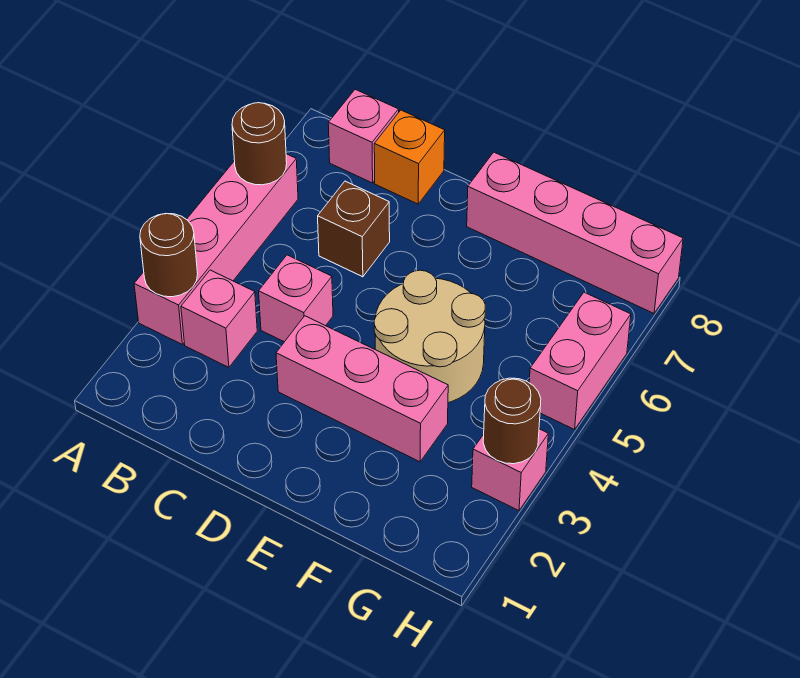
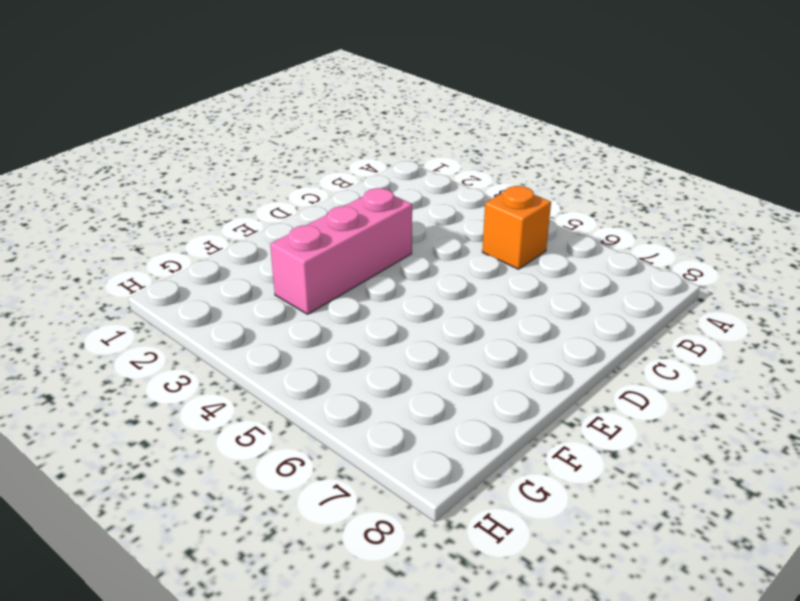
orange 1x1 brick [482,186,551,269] -> orange 1x1 brick moved to [374,110,445,204]
none -> pink 1x4 brick [134,154,298,344]
none -> pink 1x1 brick [181,270,257,367]
none -> pink 1x1 brick [328,89,399,183]

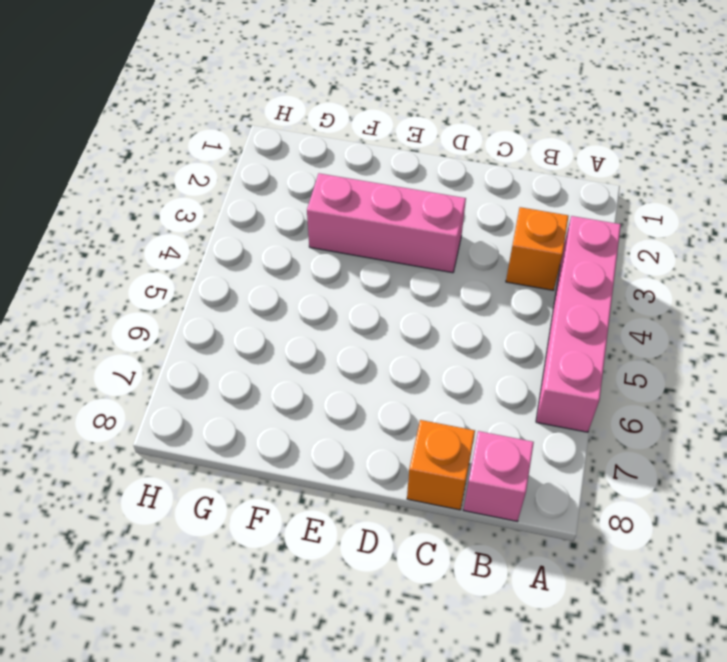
orange 1x1 brick [506,207,569,290] -> pink 1x1 brick [181,270,257,367]
none -> pink 1x1 brick [259,255,333,342]
none -> brown 1x1 brick [318,181,390,277]
none -> tan 2x2 round brick [374,270,485,403]

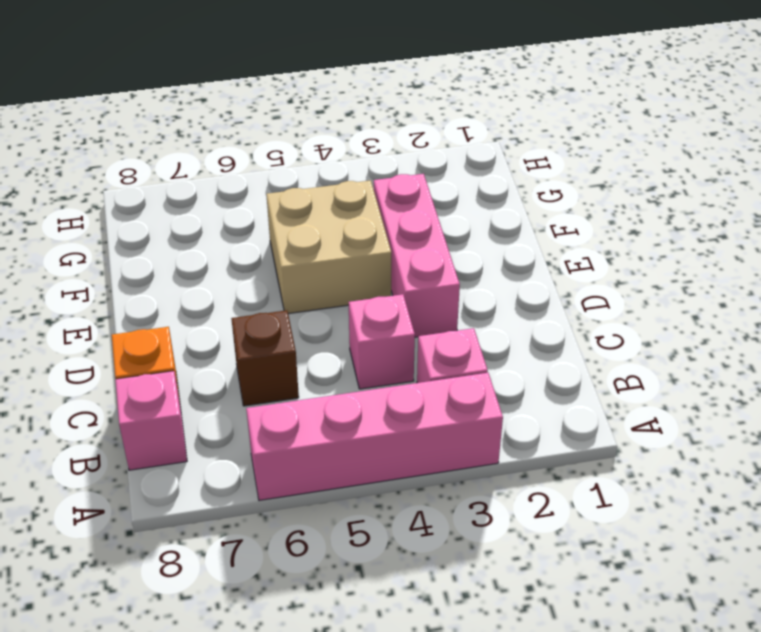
tan 2x2 brick [266,180,391,314] -> tan 2x2 round brick [374,270,485,403]
none -> pink 1x4 brick [467,152,683,313]
none -> pink 1x1 brick [472,429,548,511]
none -> pink 1x2 brick [529,292,631,430]

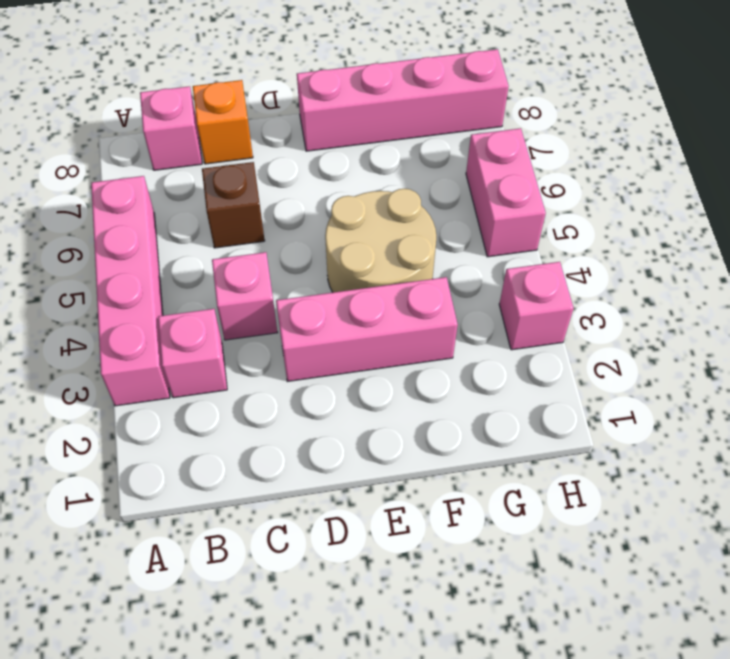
none -> brown 1x1 round brick [140,214,198,297]
none -> brown 1x1 round brick [232,103,287,185]
none -> brown 1x1 round brick [483,378,541,464]

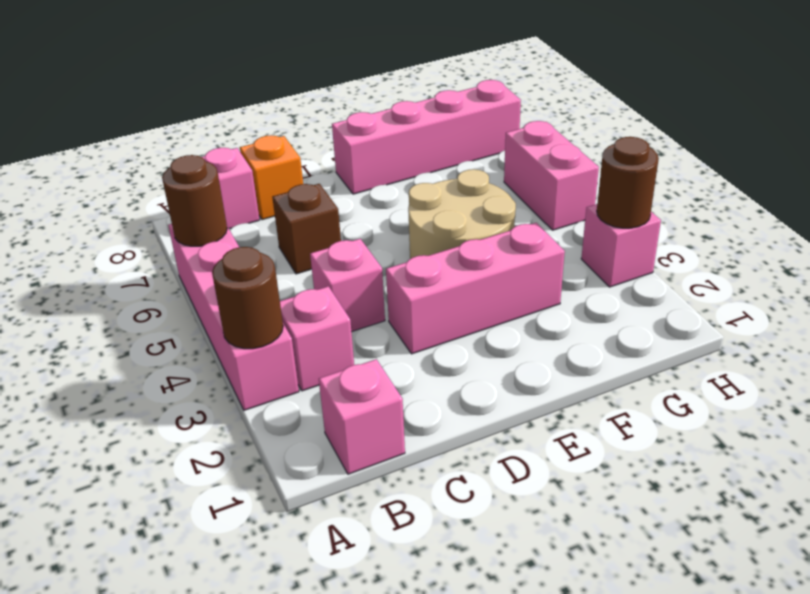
pink 1x1 brick [319,359,405,474] -> none

